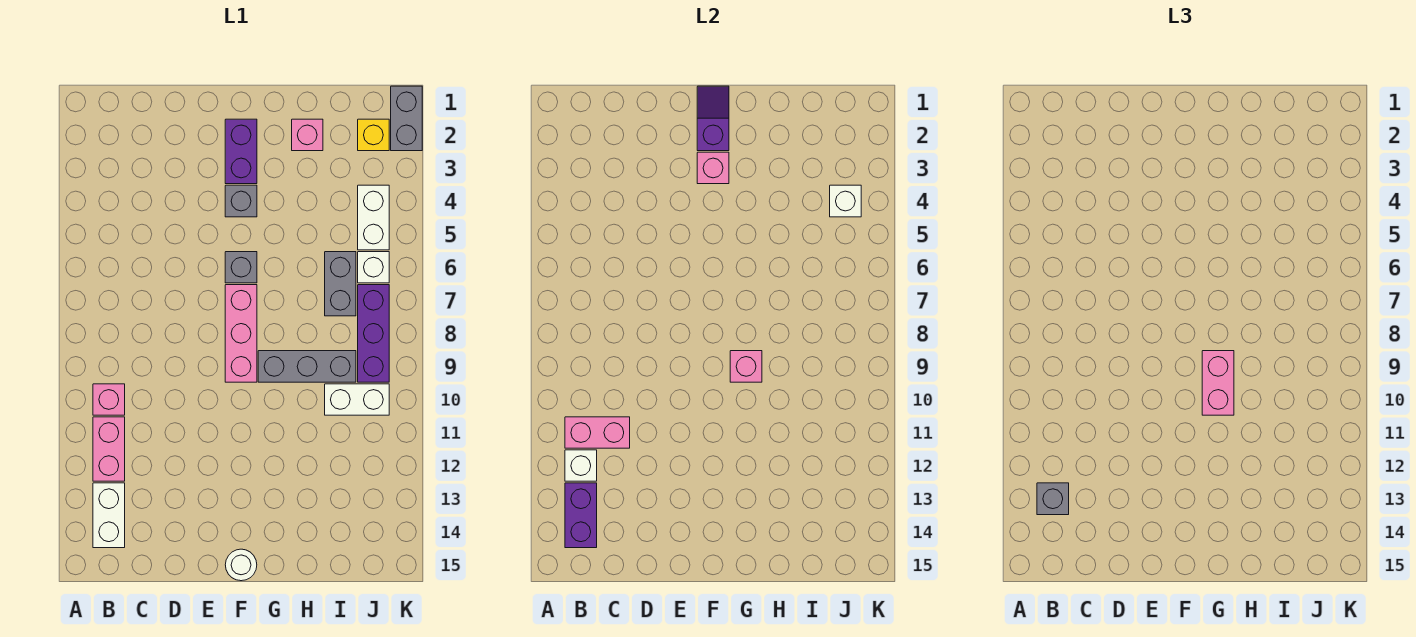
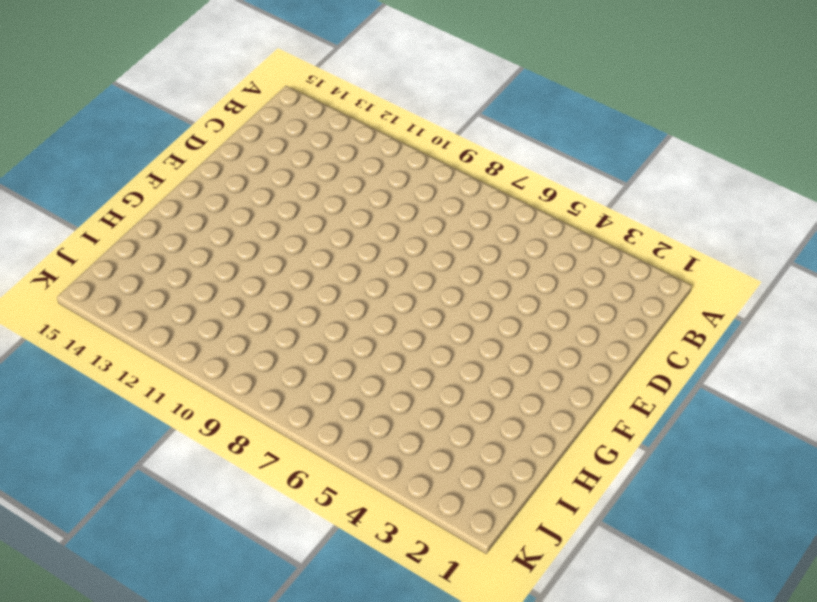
none -> pink 1x1 brick [93,384,125,415]
none -> pink 1x2 brick [93,417,125,481]
none -> white 1x2 brick [93,483,125,548]

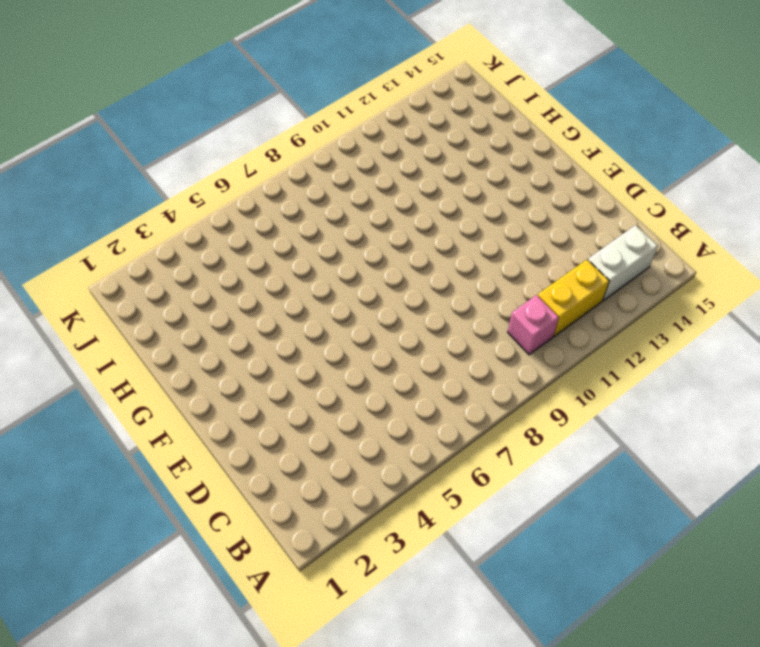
yellow 1x2 brick [538,260,609,336] -> pink 1x2 brick [93,417,125,481]
none -> purple 1x2 brick [225,119,257,184]
none -> grey 1x1 brick [225,185,257,217]
none -> grey 1x1 brick [225,252,257,283]

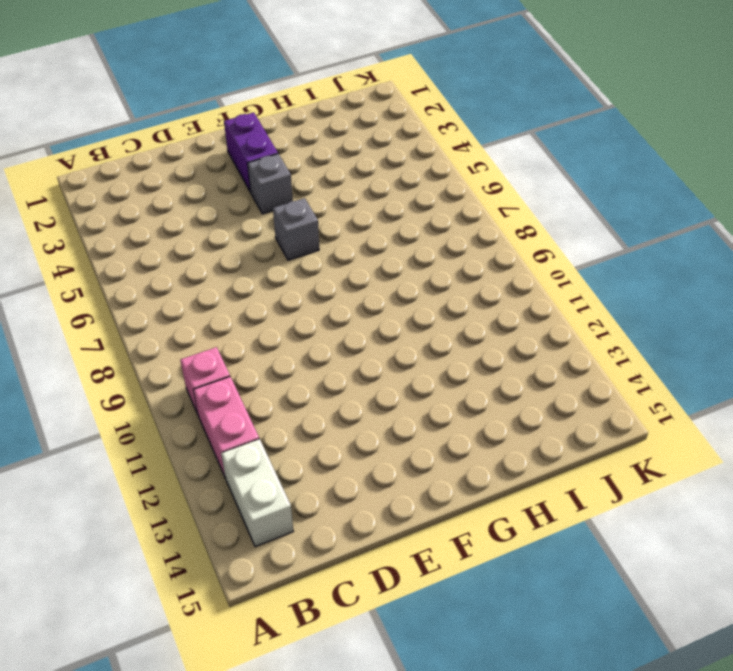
none -> pink 1x3 brick [225,285,257,382]
none -> white 1x1 round brick [225,549,257,581]
none -> grey 1x3 brick [258,351,356,382]

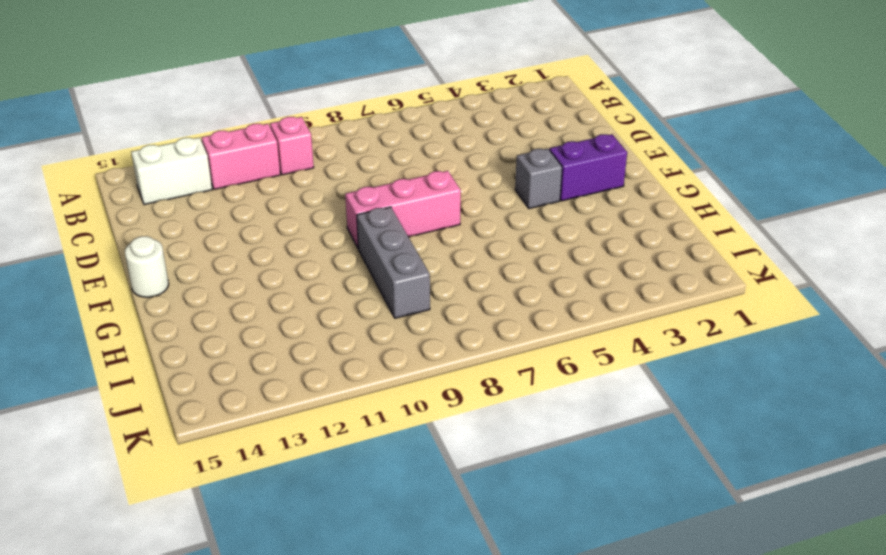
none -> grey 1x1 brick [225,252,257,283]
none -> pink 1x1 brick [292,119,323,151]
none -> grey 1x2 brick [325,252,356,316]

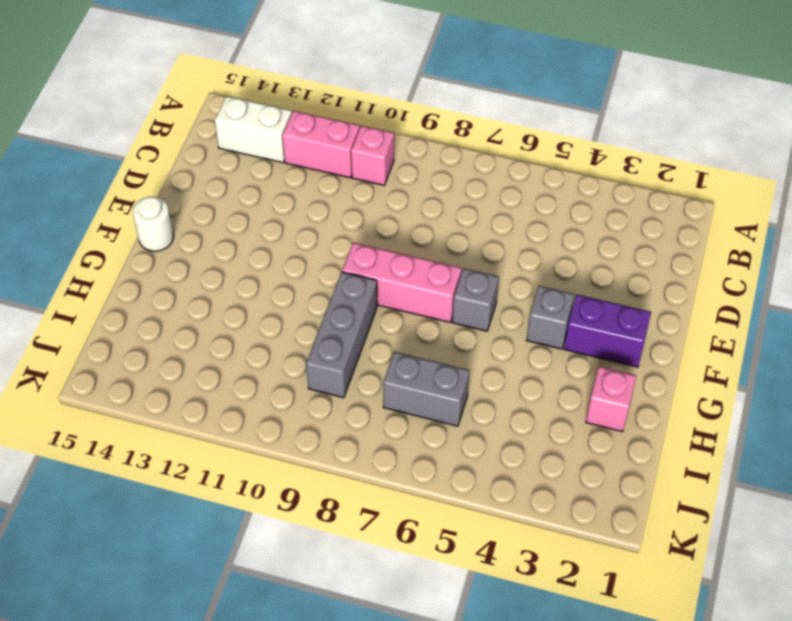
none -> white 1x2 brick [325,384,389,415]
none -> yellow 1x1 brick [358,119,389,151]
none -> white 1x2 brick [358,185,389,250]

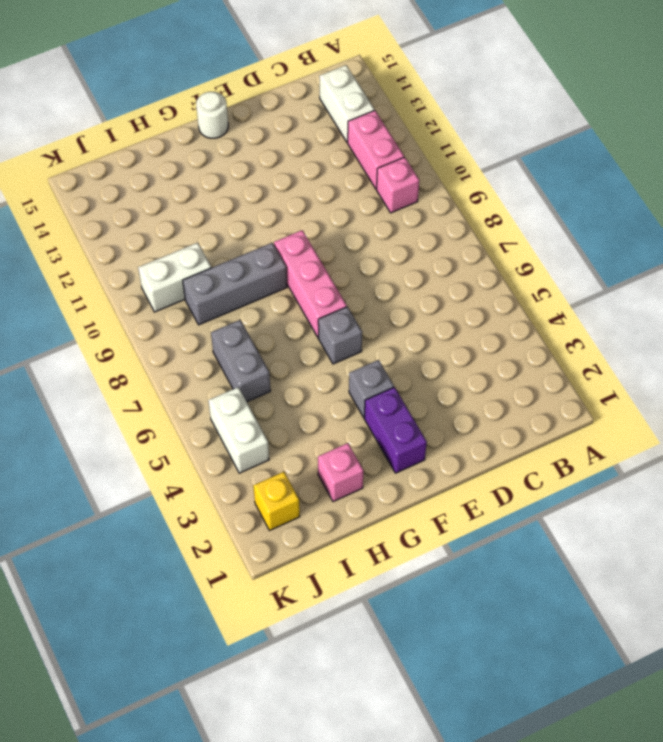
none -> white 1x1 brick [358,252,389,283]
none -> purple 1x3 brick [358,285,389,382]
none -> grey 1x2 brick [391,86,422,151]

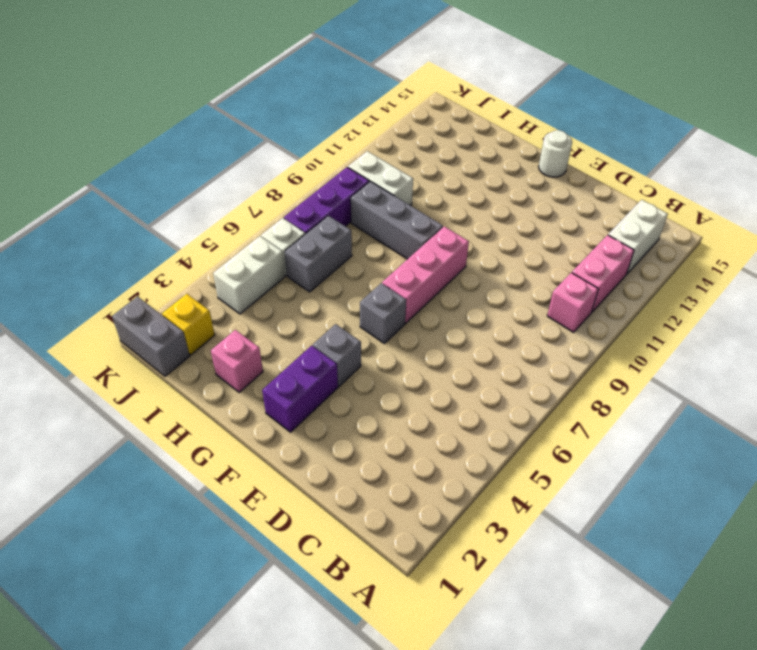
grey 1x2 brick [112,297,190,376] -> grey 1x2 brick turned to [391,86,422,151]
none -> pink 1x2 brick [565,417,630,448]
none -> white 1x1 brick [565,450,597,481]
none -> purple 1x2 brick [565,483,597,548]

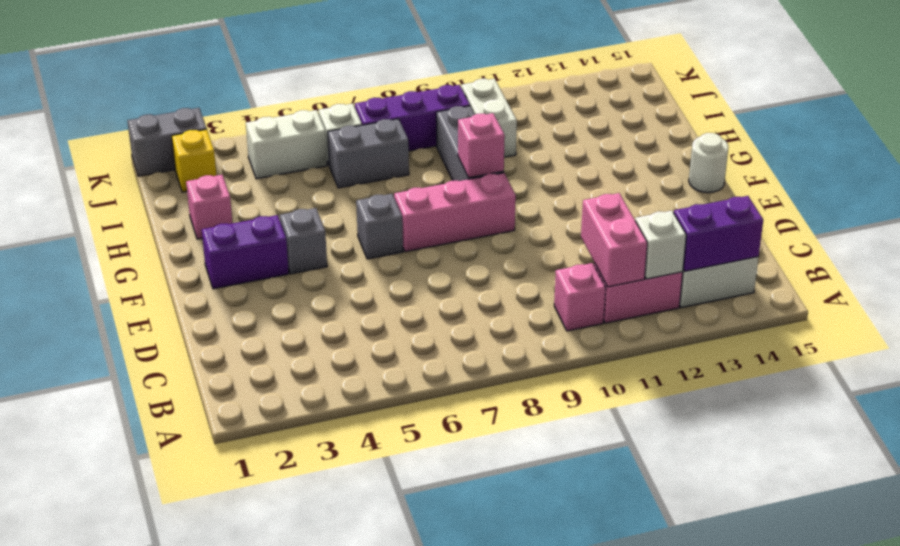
none -> purple 1x2 slope [697,86,729,151]
none -> pink 1x1 brick [697,152,729,184]
none -> white 1x1 brick [830,185,861,217]

